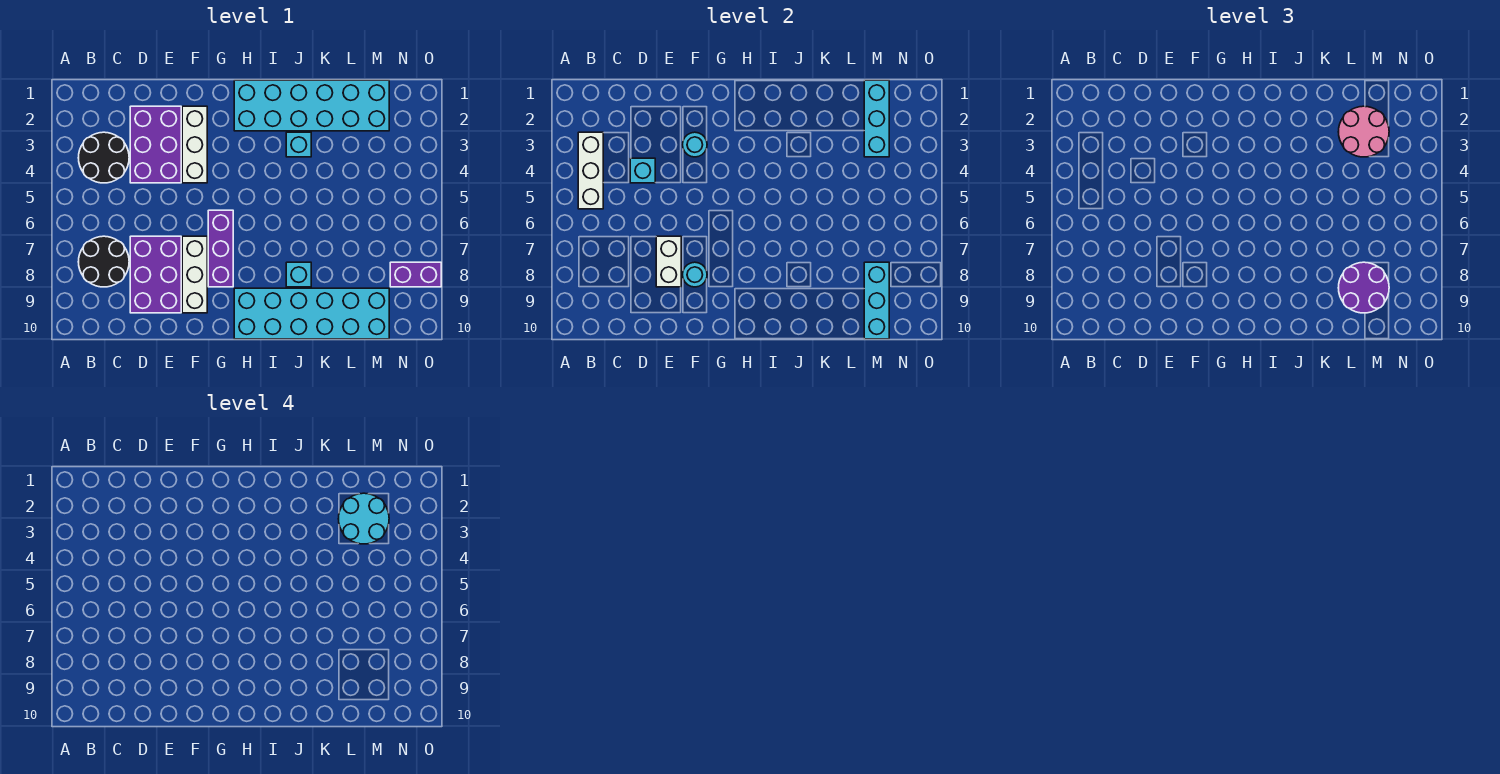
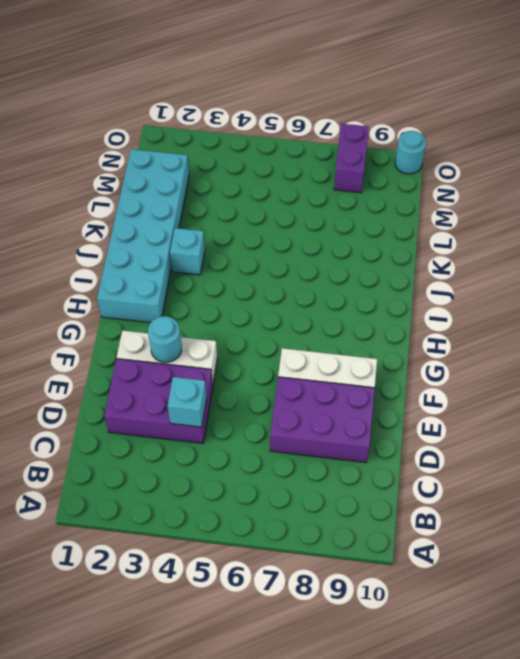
cyan 1x1 round brick [395,131,426,174] -> cyan 1x1 round brick moved to [683,262,707,287]
none -> black 2x2 round brick [78,132,129,183]
none -> black 2x2 round brick [78,236,129,287]
none -> purple 1x3 brick [208,210,233,287]

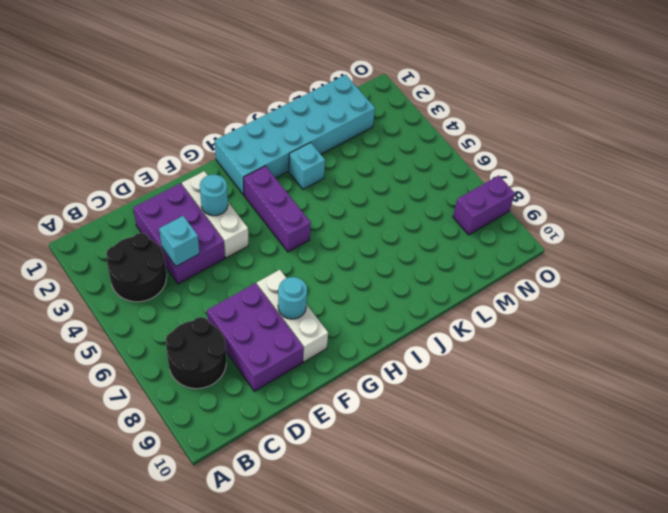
purple 1x3 brick [244,166,311,252] -> purple 1x3 brick moved to [208,210,233,287]
none -> cyan 2x6 brick [234,288,389,339]
none -> cyan 1x1 brick [286,262,311,287]
none -> white 1x3 brick [578,132,603,209]

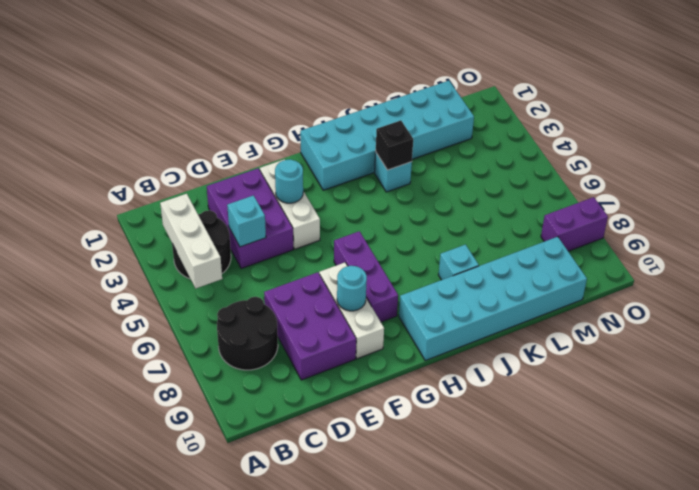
black 1x1 brick [376,120,413,170] -> none
none -> white 1x2 brick [656,236,681,287]
none -> cyan 1x3 brick [864,80,889,157]
none -> cyan 1x3 brick [864,262,889,339]

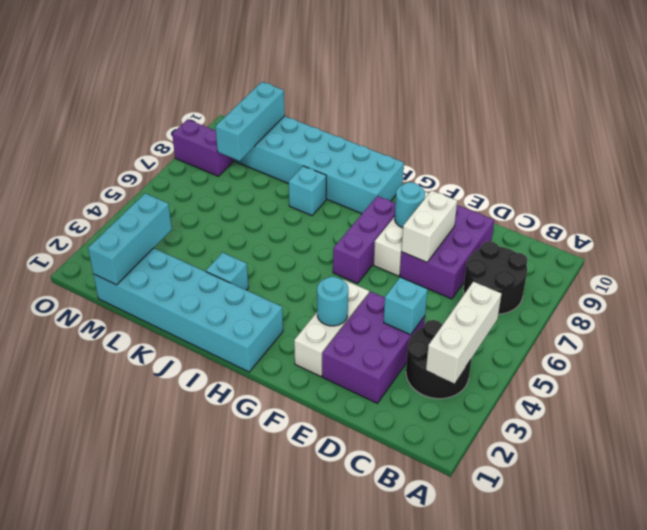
none -> pink 2x2 round brick [1338,106,1389,157]
none -> purple 2x2 round brick [1338,262,1389,313]
none -> cyan 2x2 round brick [338,493,389,544]

